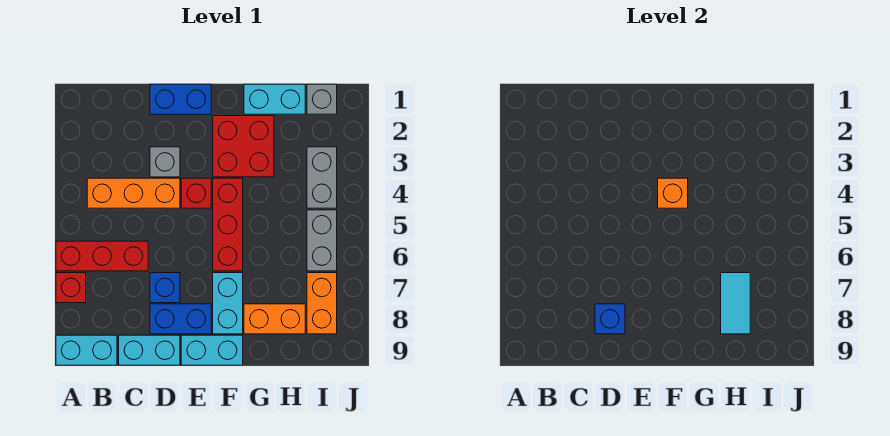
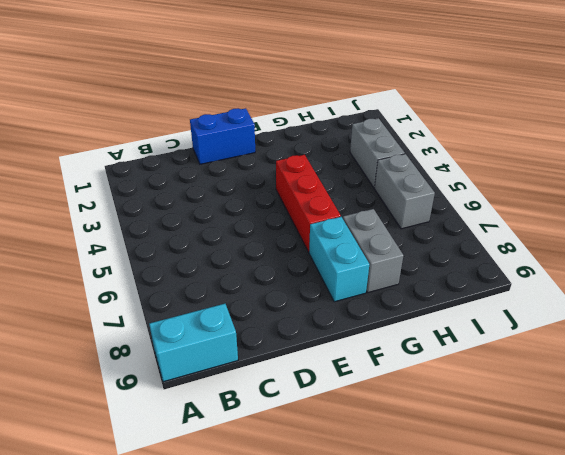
grey 1x2 brick [343,209,403,293] -> orange 1x2 brick [244,304,305,334]
none -> red 1x3 brick [56,241,148,271]
none -> red 1x1 brick [56,273,86,303]
none -> orange 1x3 brick [87,178,180,208]

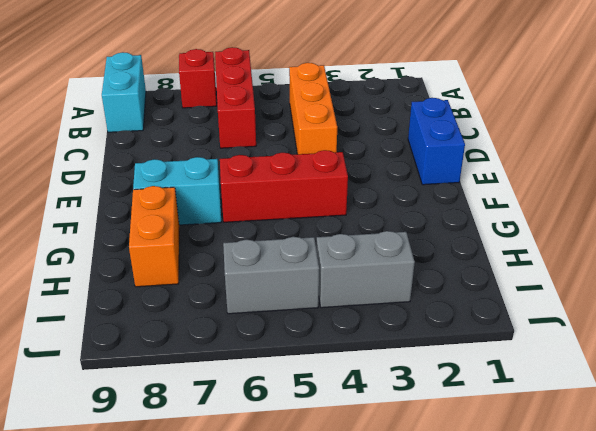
none -> cyan 1x2 brick [119,335,180,365]
none -> grey 1x1 brick [150,147,180,177]
none -> blue 1x1 brick [150,273,180,303]

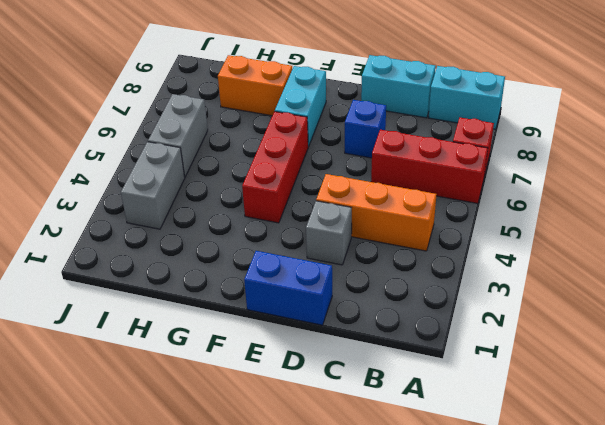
none -> blue 1x2 brick [150,304,211,334]
none -> red 1x1 brick [181,178,211,208]
none -> cyan 1x2 brick [181,335,243,365]

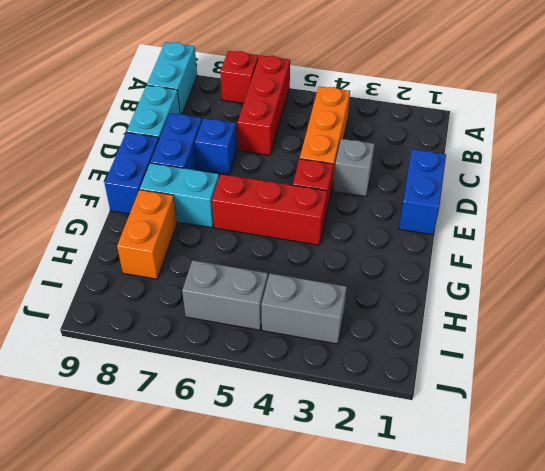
blue 1x2 brick [104,132,159,214] -> cyan 1x2 brick [181,335,243,365]
none -> red 2x2 brick [213,116,274,177]
none -> cyan 1x2 brick [244,84,305,114]
none -> grey 1x1 brick [307,84,337,114]

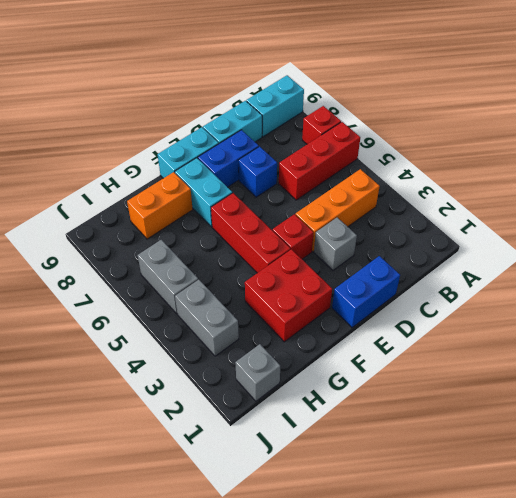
none -> cyan 1x2 brick [244,84,305,114]
none -> orange 1x2 brick [307,273,337,334]
none -> blue 1x1 brick [595,304,625,334]

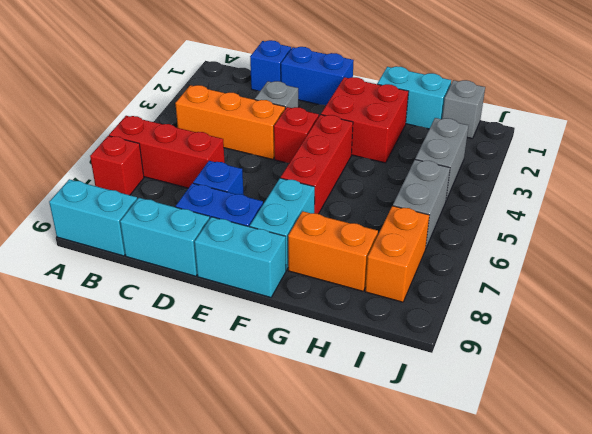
blue 1x1 brick [250,40,291,91] -> blue 1x1 brick moved to [595,304,625,334]
none -> orange 1x1 brick [658,178,688,208]
none -> cyan 1x2 tile [721,273,750,334]

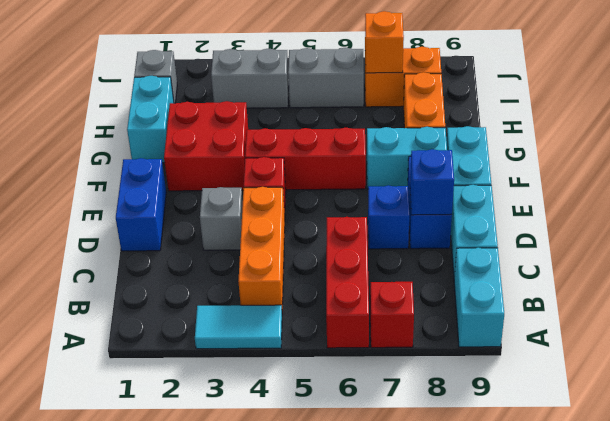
cyan 1x2 tile [195,305,282,349] -> cyan 1x2 tile moved to [721,273,750,334]
orange 1x1 brick [365,11,404,73] -> orange 1x1 brick moved to [658,178,688,208]

